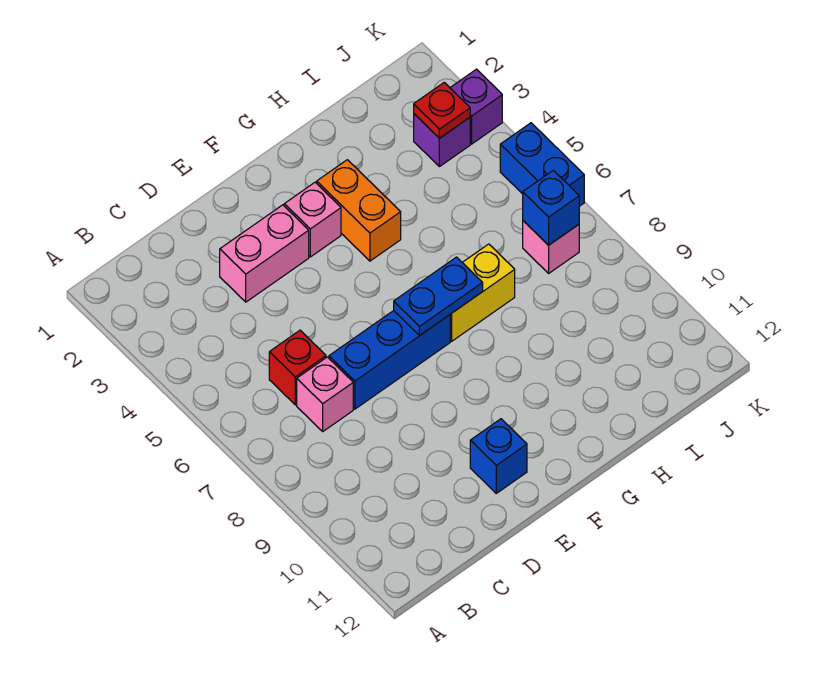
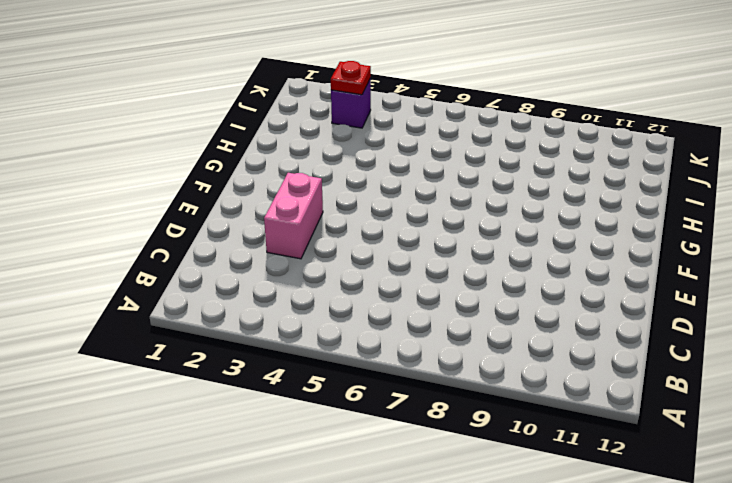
none -> red 1x1 brick [269,330,326,405]
none -> pink 1x1 brick [297,357,353,431]
none -> blue 1x3 brick [329,311,450,409]

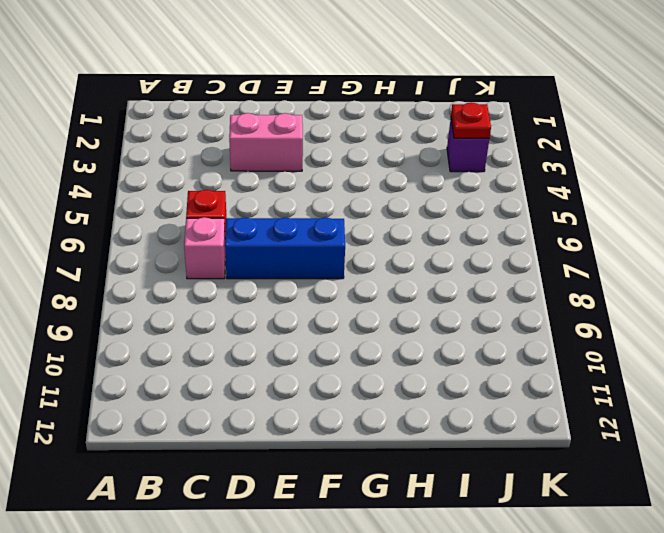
none -> blue 1x1 brick [470,419,527,493]
none -> pink 1x1 brick [284,182,341,257]
none -> orange 1x2 brick [317,160,401,261]

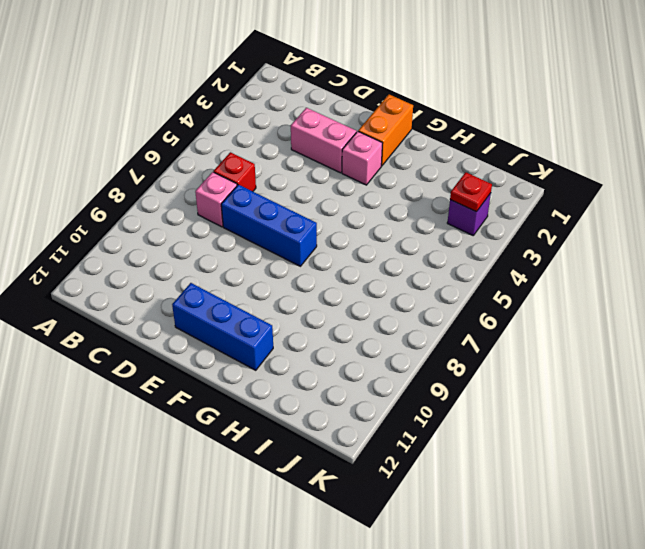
blue 1x3 brick [172,283,273,370] -> blue 1x1 brick [470,419,527,493]
orange 1x2 brick [358,94,413,166] -> orange 1x2 brick moved to [317,160,401,261]
none -> yellow 1x2 brick [450,244,515,341]
none -> pink 1x1 brick [523,221,579,273]
none -> purple 1x1 brick [450,69,502,144]

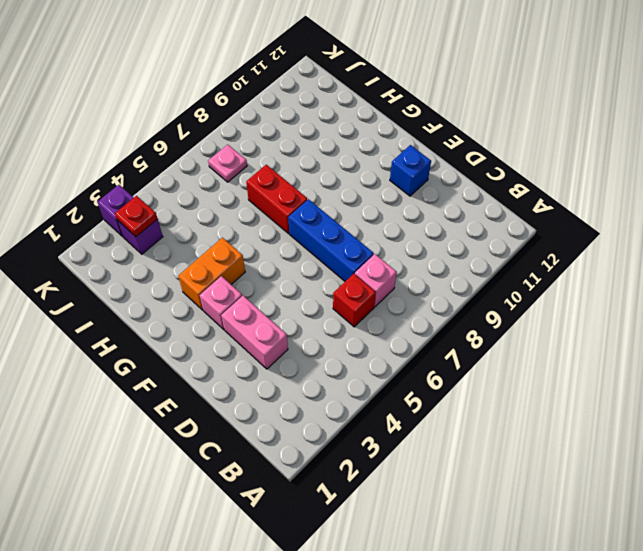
red 1x2 brick [246,165,307,233] -> yellow 1x2 brick [450,244,515,341]
pink 1x1 plate [208,145,247,182] -> pink 1x1 brick [523,221,579,273]
none -> blue 1x2 brick [500,123,584,206]
none -> blue 1x2 plate [394,257,483,335]
none -> blue 1x1 brick [523,170,579,245]

